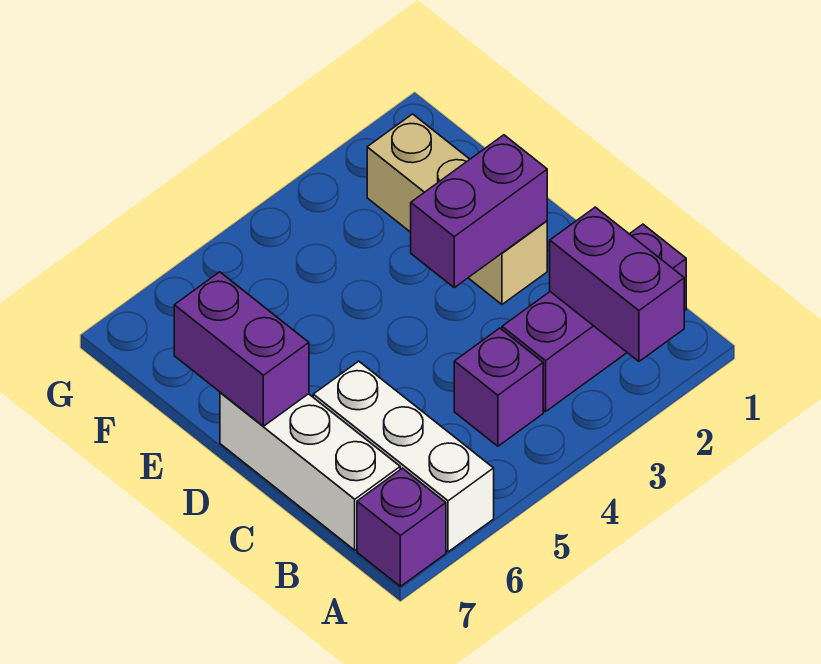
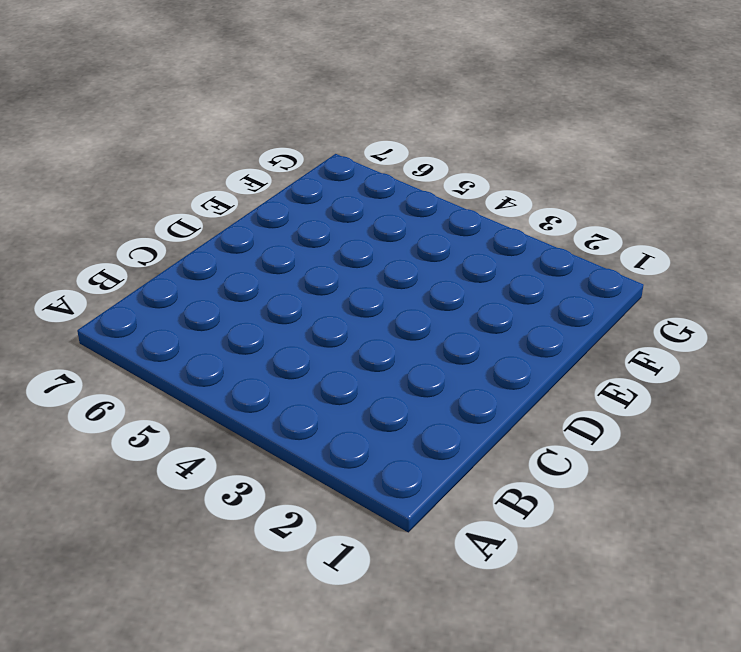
none -> white 1x3 brick [313,361,494,552]
none -> purple 1x1 brick [357,468,446,586]

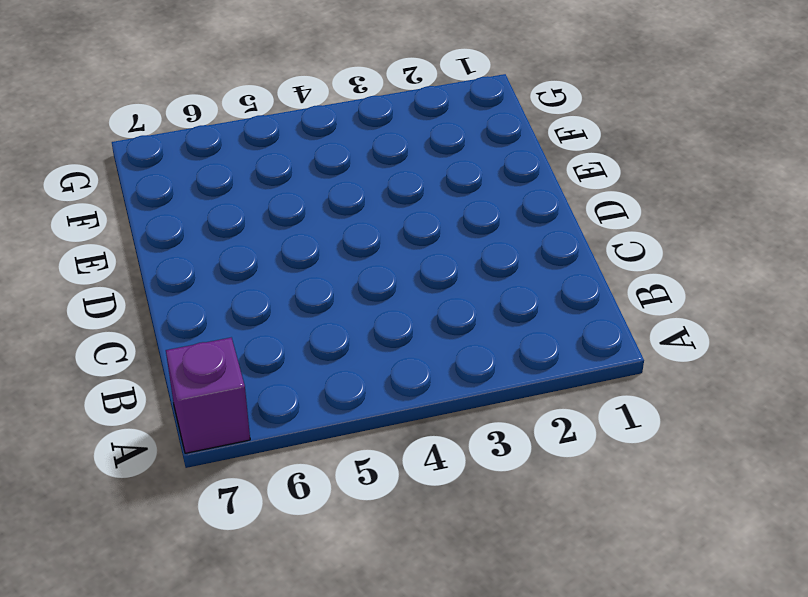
none -> white 1x3 brick [313,361,494,552]
none -> purple 1x3 brick [502,224,686,412]

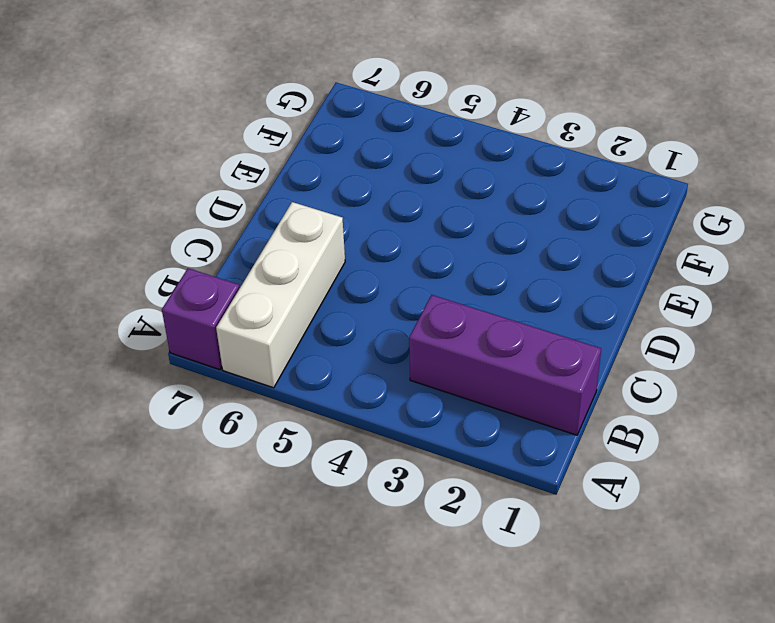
none -> purple 1x1 brick [454,328,543,446]
none -> white 1x3 brick [220,392,400,550]

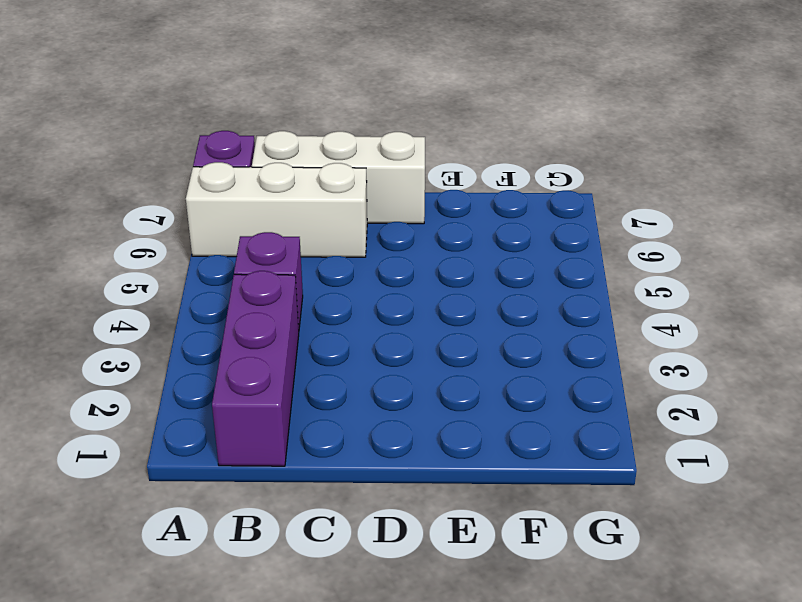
none -> tan 1x3 brick [367,114,547,304]
none -> purple 1x2 brick [550,207,684,361]

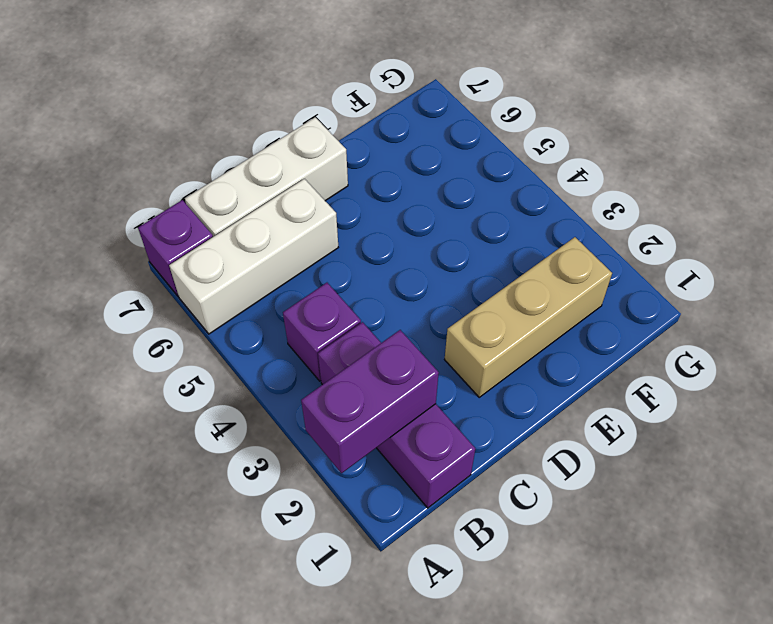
none -> purple 1x2 brick [411,135,547,287]
none -> purple 1x2 brick [174,272,309,426]

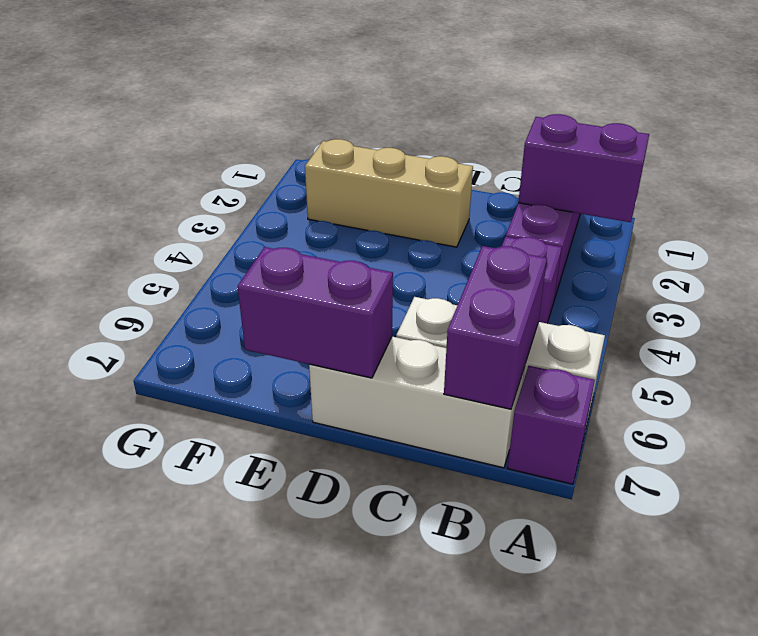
purple 1x2 brick [444,246,547,409] -> purple 1x2 brick moved to [411,135,547,287]

